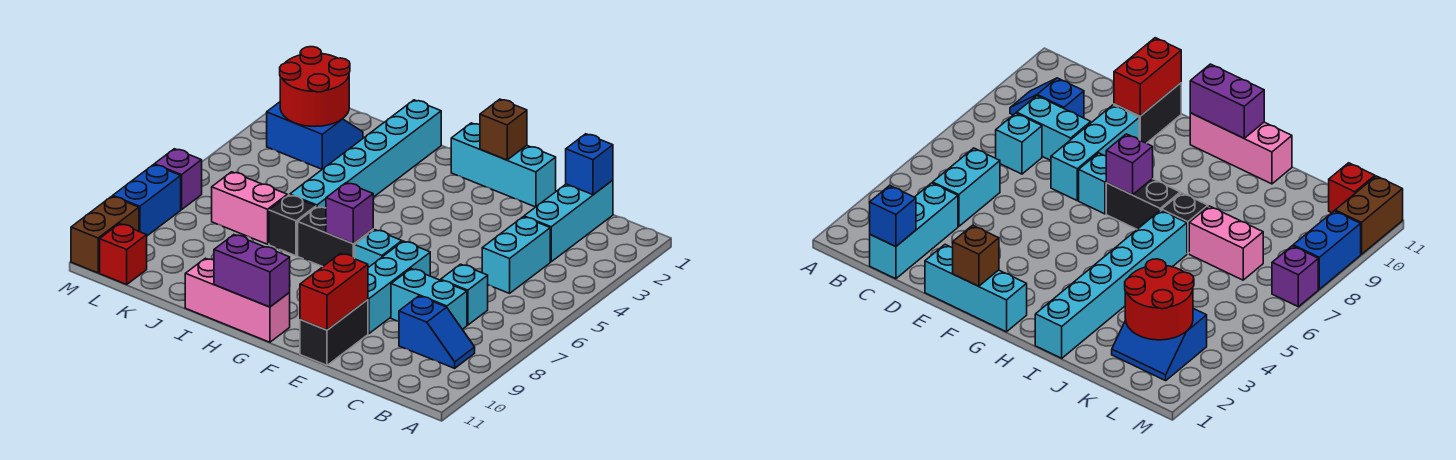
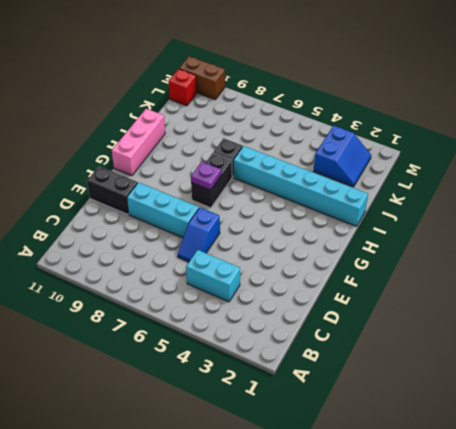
blue 1x2 slope [178,208,220,262] -> blue 1x2 slope moved to [399,296,475,368]
purple 1x1 plate [191,162,221,190] -> purple 1x1 brick [326,183,373,244]
none -> cyan 1x3 brick [524,180,613,262]
none -> cyan 1x1 brick [441,264,488,325]
none -> cyan 1x2 brick [391,269,467,329]

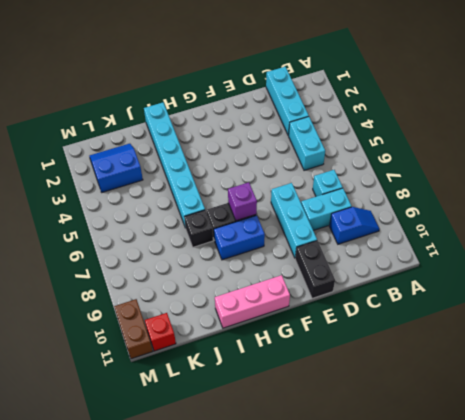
blue 1x2 brick [214,215,265,260] -> blue 1x2 brick turned to [113,165,181,236]
none -> cyan 1x3 brick [451,123,556,207]
none -> cyan 1x1 brick [354,230,402,267]
none -> pink 1x2 brick [212,172,287,244]

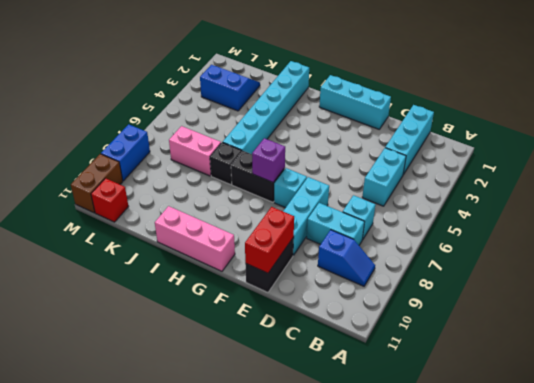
none -> purple 1x1 brick [154,149,202,210]
none -> blue 1x1 brick [566,134,613,195]
none -> brown 1x1 brick [480,99,527,160]

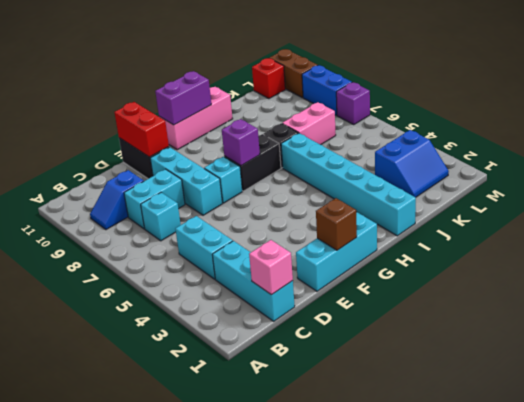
pink 1x1 brick [249,240,293,295] -> blue 1x1 brick [566,134,613,195]
none -> red 2x2 round brick [280,47,350,126]

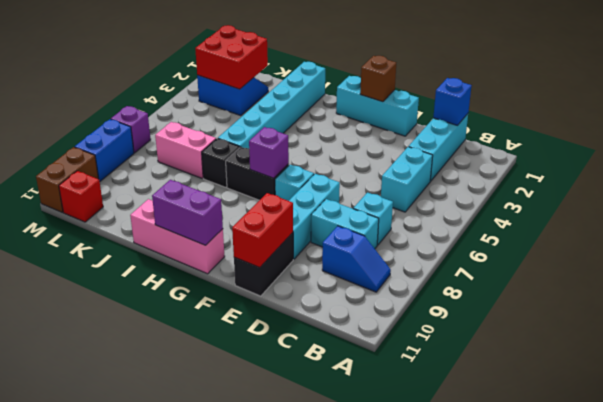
red 2x2 brick [195,25,268,89] -> red 2x2 round brick [280,47,350,126]

